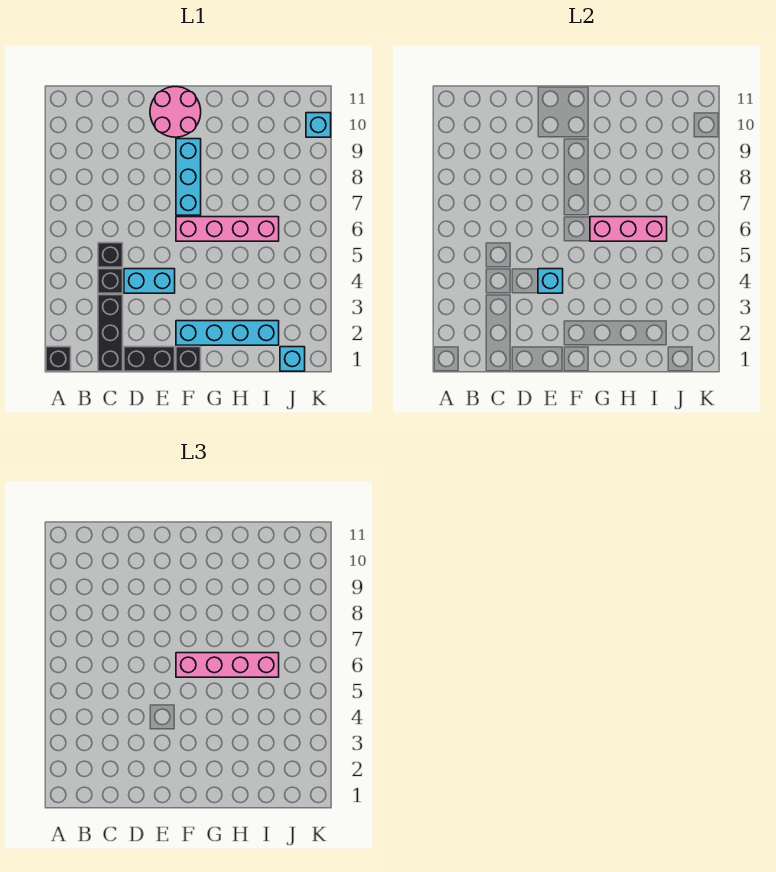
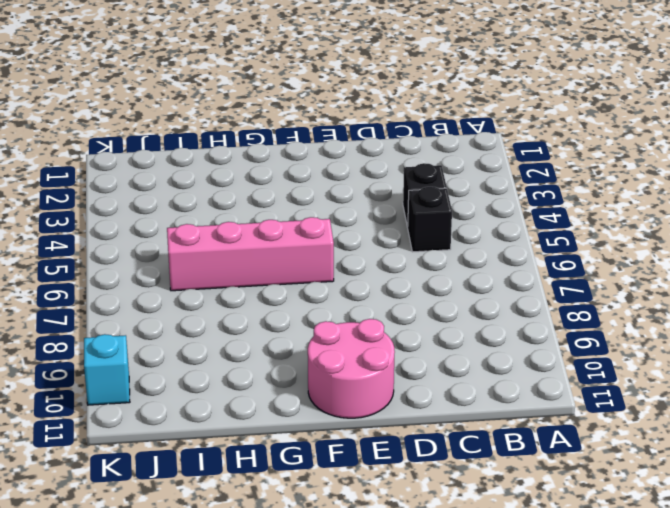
none -> black 1x1 brick [46,347,71,371]
none -> black 1x3 brick [98,295,123,371]
none -> black 1x2 brick [124,347,175,371]

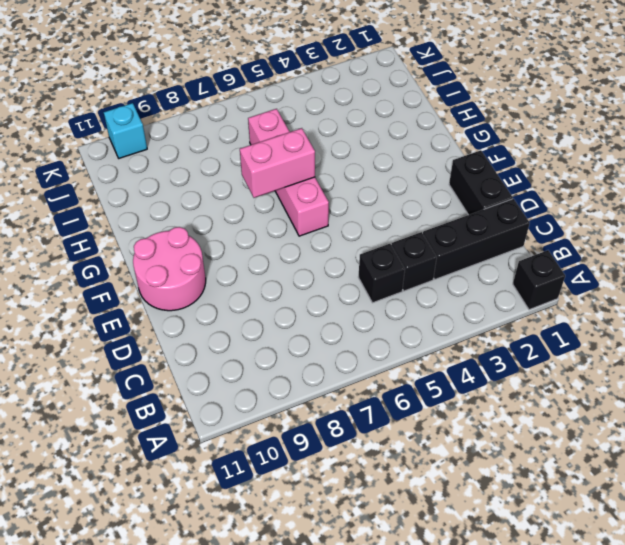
pink 1x2 brick [240,128,315,198] -> pink 1x3 brick [590,217,667,241]
none -> cyan 1x2 brick [124,269,175,293]
none -> black 1x1 brick [176,347,201,371]
none -> cyan 1x4 brick [176,321,279,345]

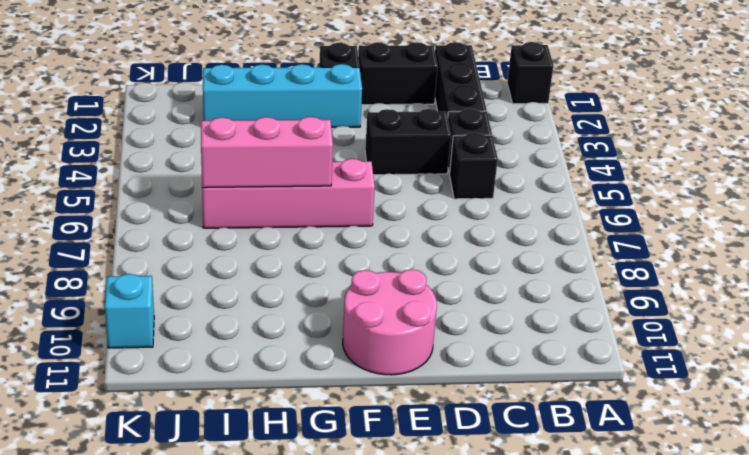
black 1x2 brick [365,109,451,175] -> cyan 1x2 brick [124,269,175,293]
none -> cyan 1x3 brick [176,139,201,215]
none -> cyan 1x1 brick [280,347,305,371]
none -> cyan 1x1 brick [538,269,563,293]

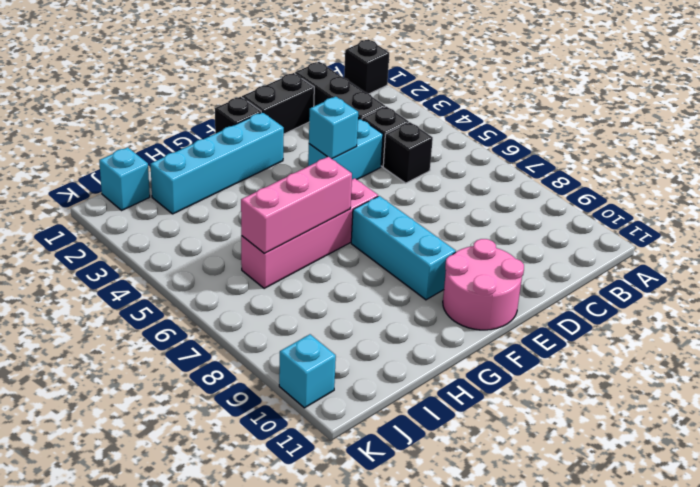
none -> pink 1x4 brick [176,653,279,677]

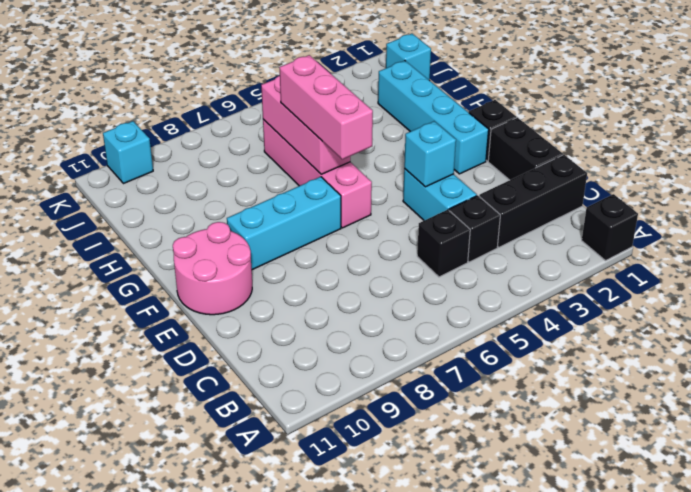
pink 1x3 brick [279,55,373,159] -> pink 1x4 brick [176,653,279,677]

